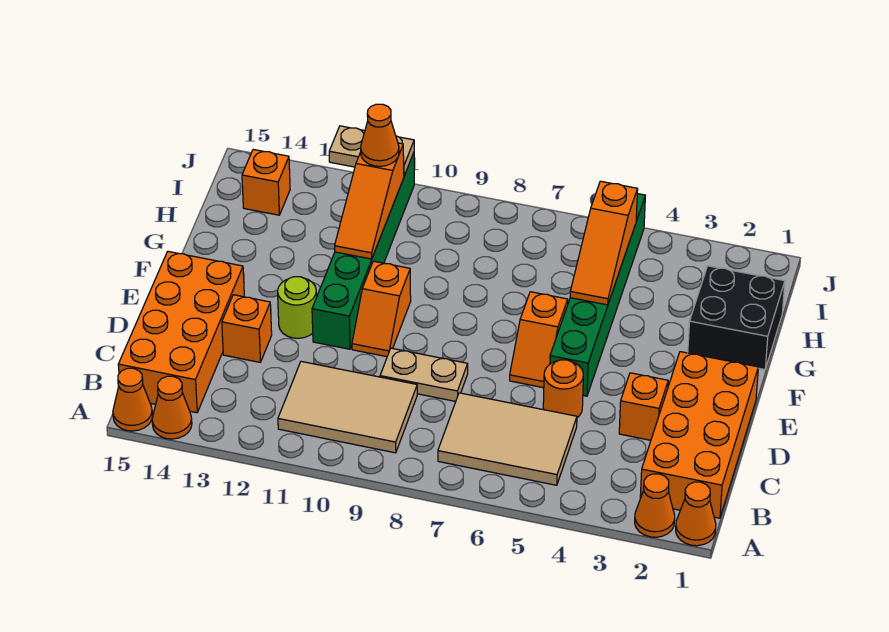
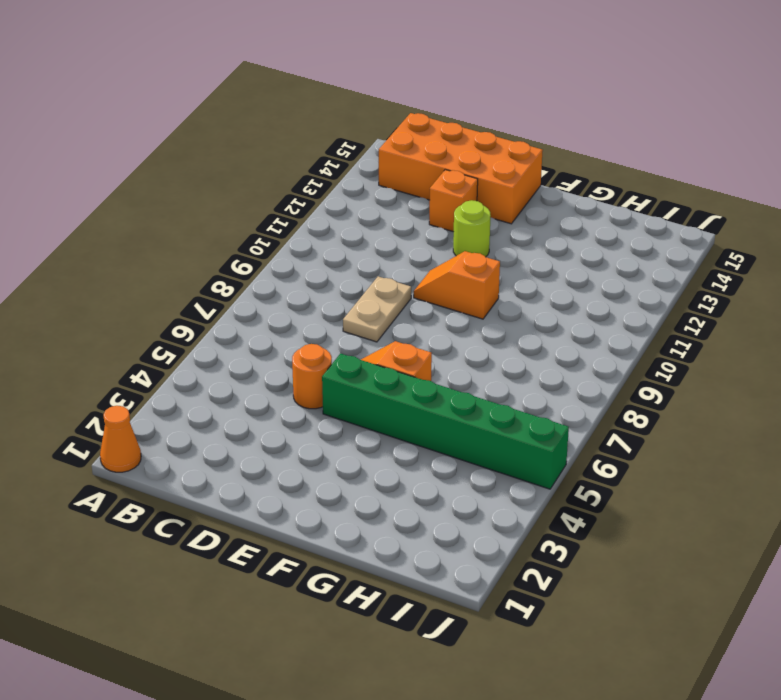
none -> orange 1x1 cone [635,474,675,537]
none -> orange 1x1 cone [152,376,192,439]
none -> orange 1x1 cone [113,368,152,431]

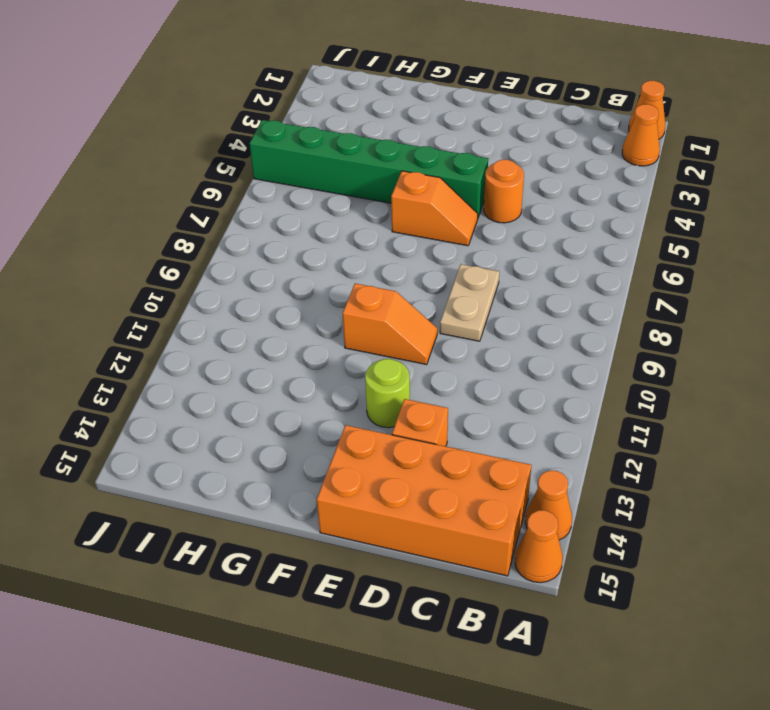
none -> orange 2x4 brick [640,352,758,518]
none -> tan 2x3 tile [438,393,577,485]
none -> tan 2x3 tile [278,361,417,453]

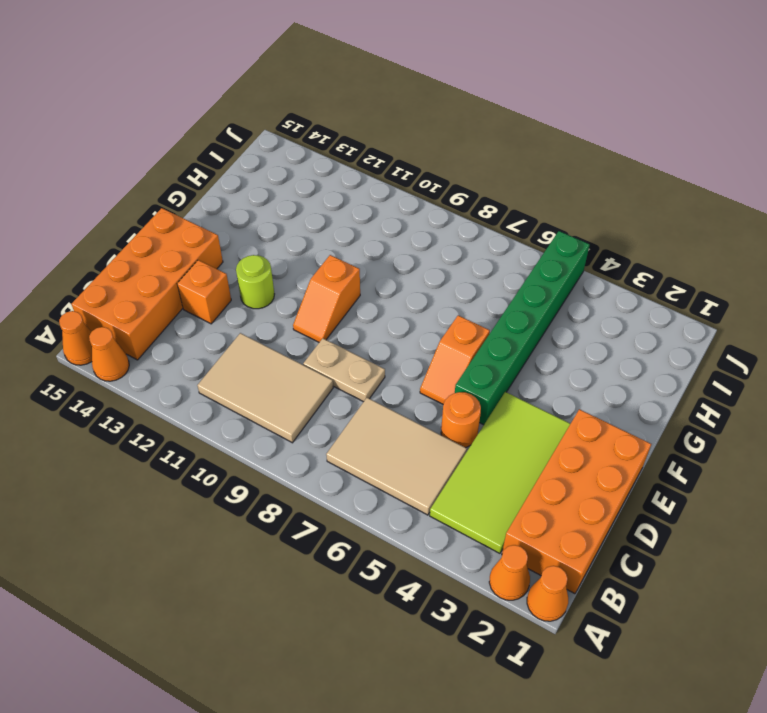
lime 2x4 tile [430,392,570,553] -> orange 1x1 brick [619,373,668,440]
none -> green 1x6 brick [312,153,414,349]
none -> black 2x2 brick [688,266,785,370]
none -> orange 1x1 brick [242,150,290,215]

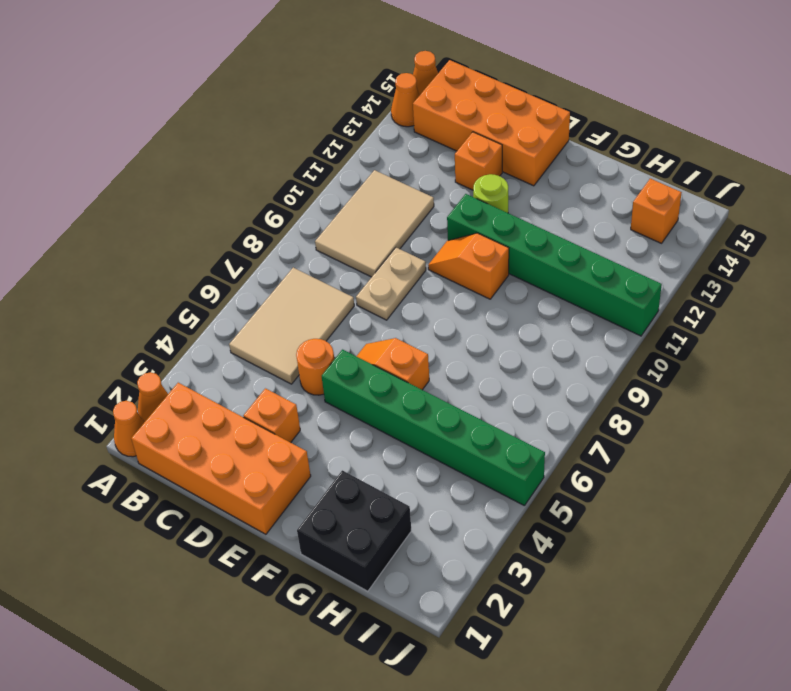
none -> orange 1x3 slope [570,181,638,305]
none -> orange 1x3 slope [335,143,404,259]
none -> tan 1x2 plate [329,126,414,176]

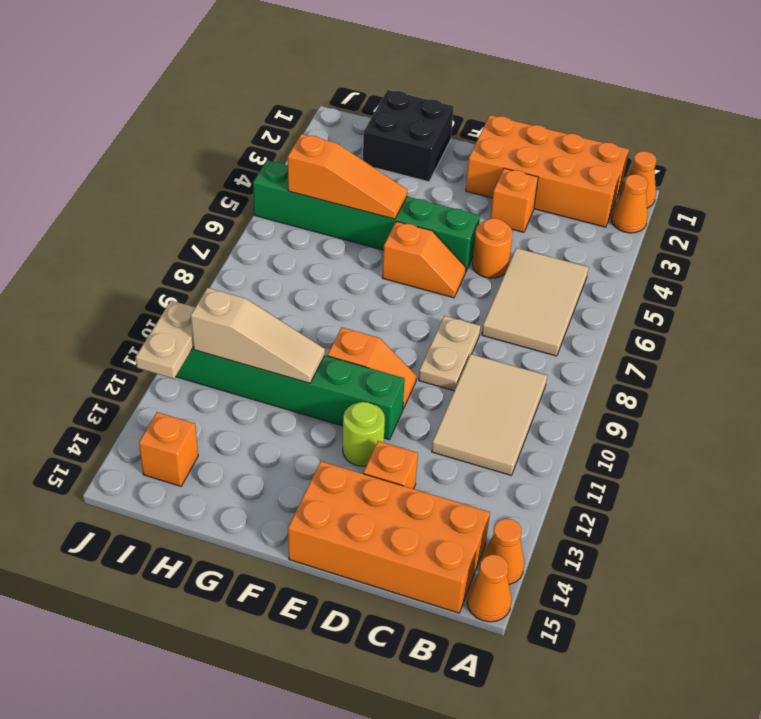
tan 1x3 slope [191,288,325,383] -> orange 1x3 slope [335,143,404,259]
none -> orange 1x1 cone [361,104,399,166]

